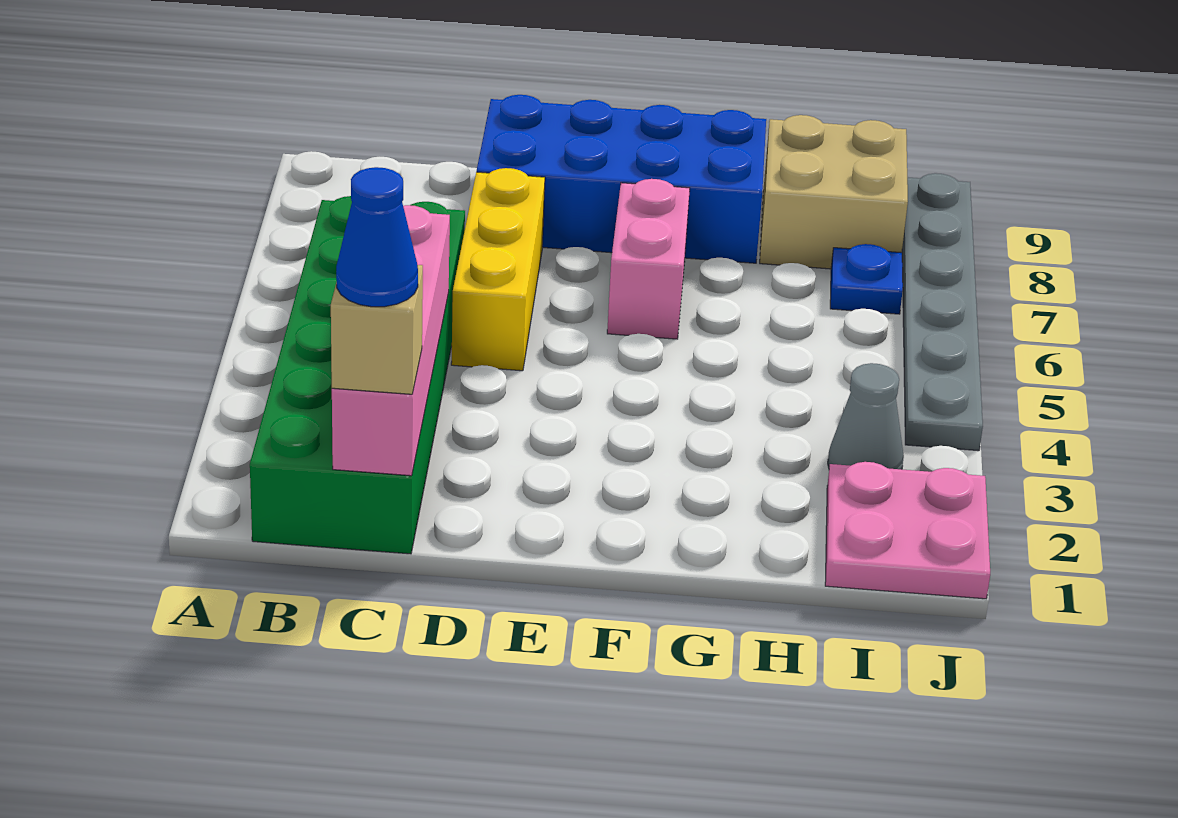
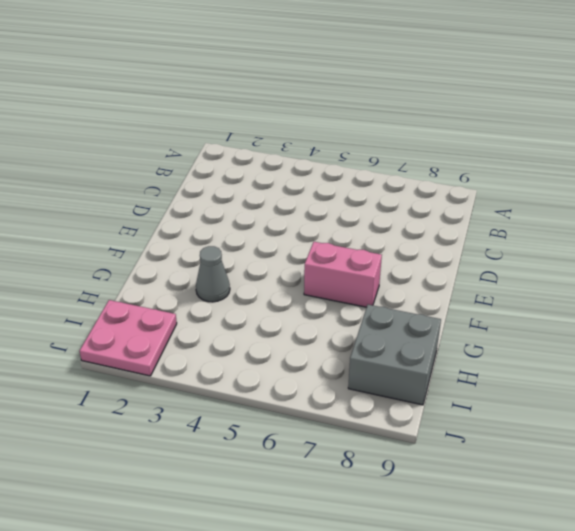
grey 1x1 cone [196,246,230,302] -> grey 1x1 cone moved to [828,363,904,469]
grey 2x2 brick [348,305,441,405] -> tan 2x2 brick [760,115,908,269]
none -> green 2x6 brick [250,196,465,554]
none -> yellow 1x3 brick [451,168,545,371]
none -> blue 2x4 brick [477,95,766,263]

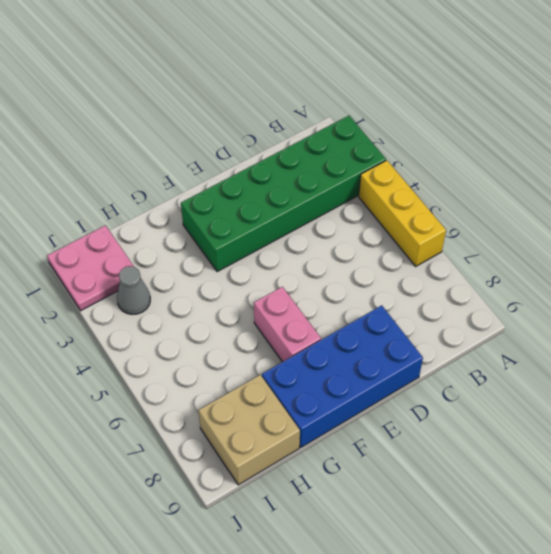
green 2x6 brick [181,116,386,272] -> green 2x6 brick turned to [250,196,465,554]
yellow 1x3 brick [359,160,446,266] -> yellow 1x3 brick moved to [451,168,545,371]
none -> blue 1x1 plate [830,244,903,314]
none -> grey 1x6 plate [902,173,983,451]
none -> pink 1x4 brick [332,205,450,476]

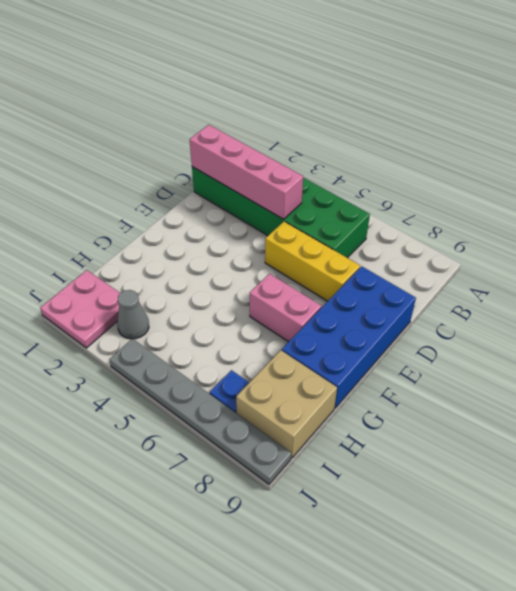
none -> tan 1x1 brick [331,265,423,394]
none -> blue 1x1 cone [336,167,418,307]

